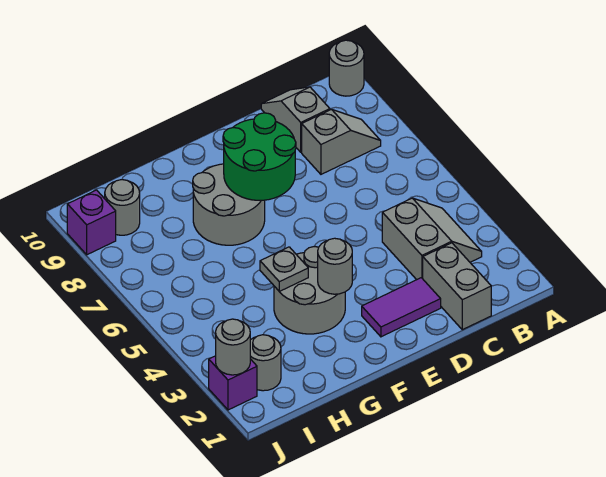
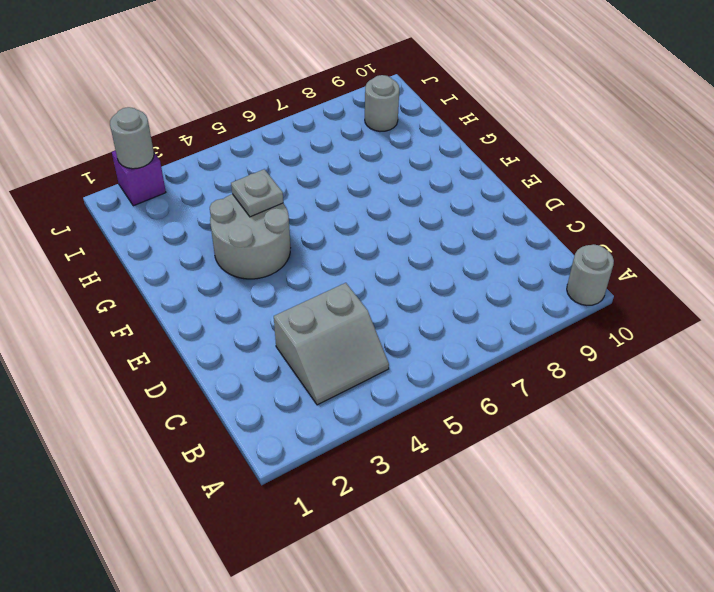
none -> grey 1x2 slope [302,109,381,174]
none -> grey 1x2 brick [423,243,491,330]
none -> grey 1x2 slope [261,87,330,152]

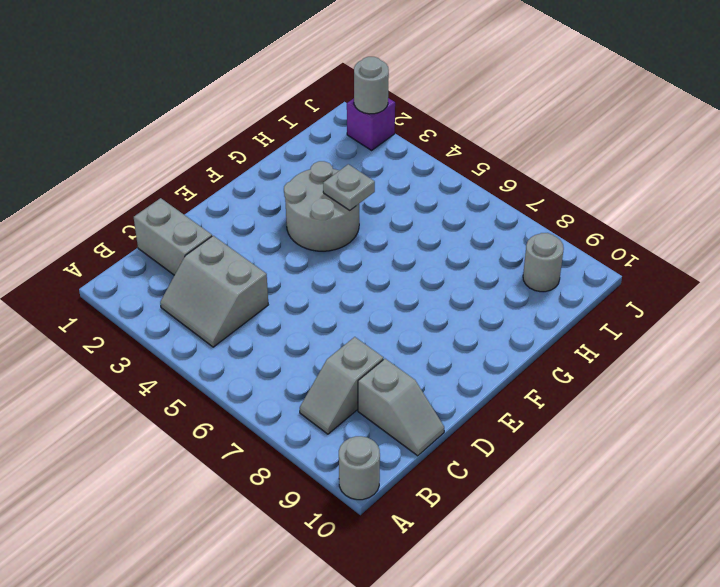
none -> purple 1x2 tile [362,278,441,337]
none -> grey 2x2 round brick [193,164,265,245]
none -> grey 1x1 round brick [250,335,281,391]

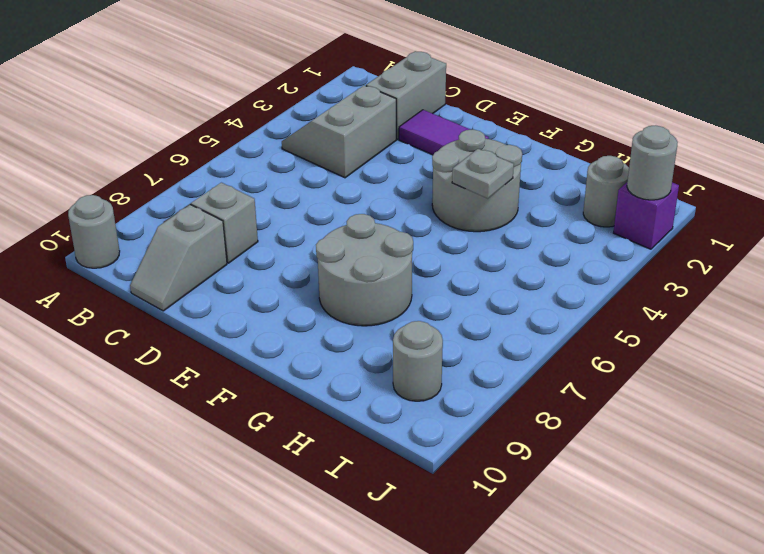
none -> purple 1x1 brick [67,190,116,255]
none -> green 2x2 round brick [223,113,296,200]
none -> grey 1x1 round brick [318,238,352,294]

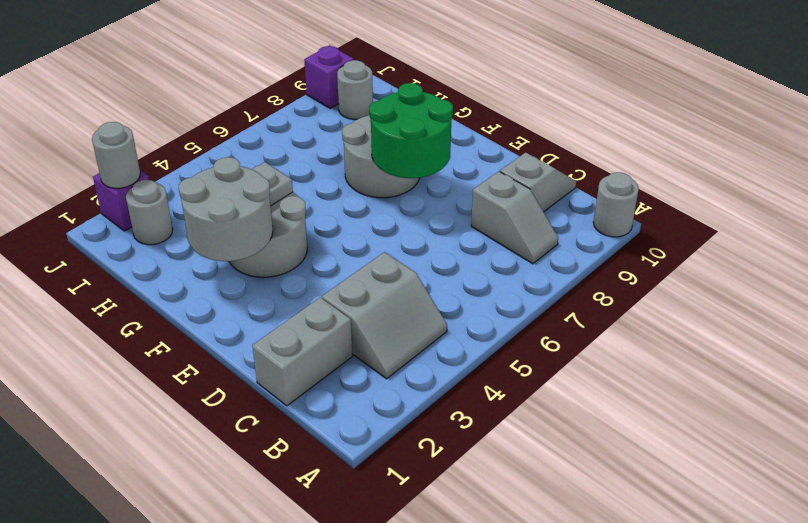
grey 2x2 round brick [179,157,273,261] -> grey 1x1 round brick [318,238,352,294]
none -> purple 1x2 tile [362,278,441,337]

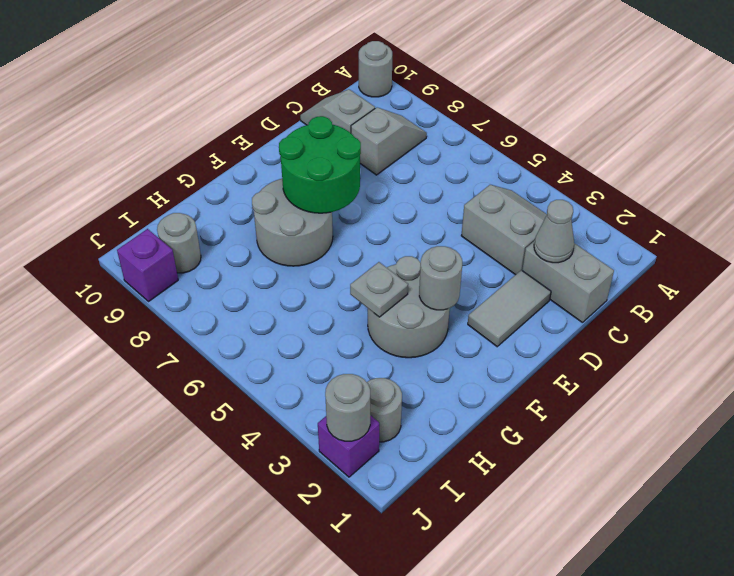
grey 1x1 cone [534,200,574,263] -> none
grey 1x2 tile [468,270,551,347] -> purple 1x2 tile [362,278,441,337]

